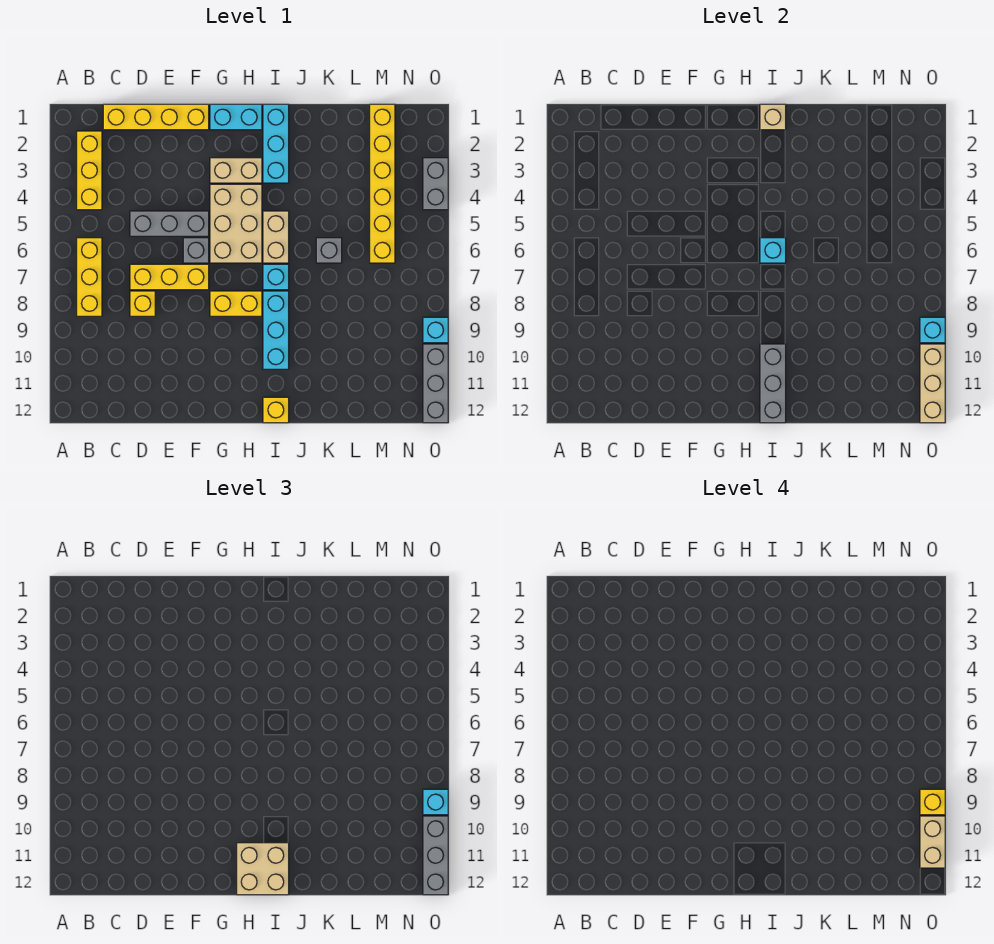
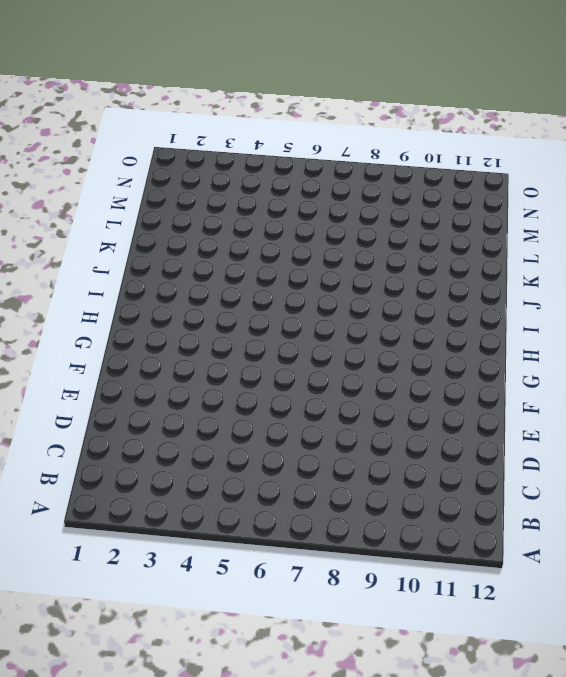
none -> yellow 1x3 brick [77,131,102,210]
none -> yellow 1x3 brick [77,238,102,316]
none -> yellow 1x4 brick [103,104,209,130]
none -> grey 1x3 brick [130,211,209,236]

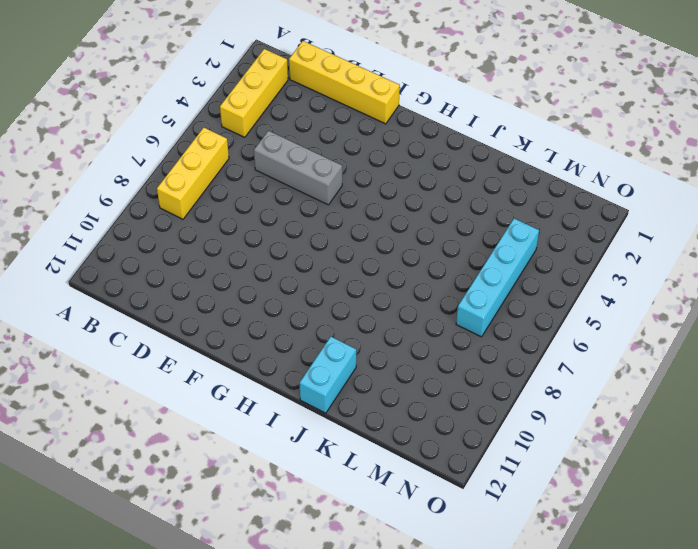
cyan 1x2 brick [300,337,356,413] -> cyan 1x2 brick turned to [210,104,262,130]
cyan 1x4 brick [456,219,539,337] -> yellow 1x6 brick [370,104,395,263]
none -> yellow 1x3 brick [130,264,209,290]
none -> yellow 1x1 brick [130,291,155,316]
none -> grey 1x1 brick [183,238,209,263]
none -> tan 1x2 brick [210,158,262,183]

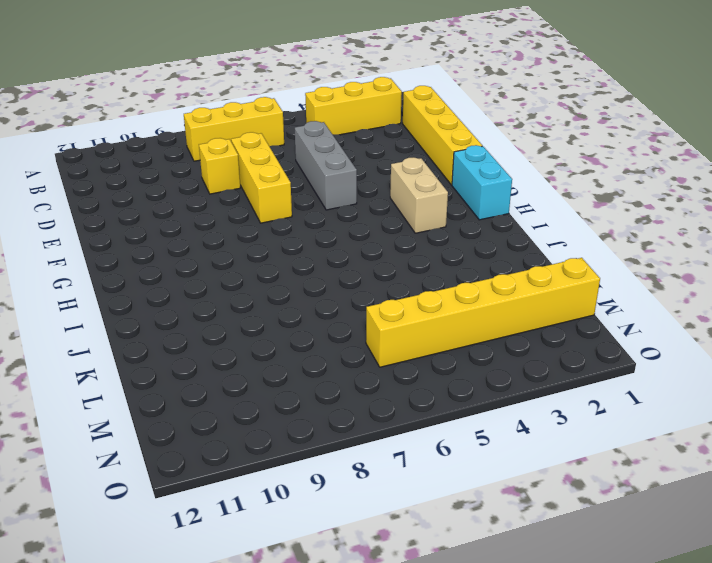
none -> grey 1x1 brick [183,238,209,263]
none -> tan 2x3 brick [210,184,262,263]
none -> yellow 1x2 brick [210,291,262,316]
none -> cyan 1x3 brick [263,104,289,183]

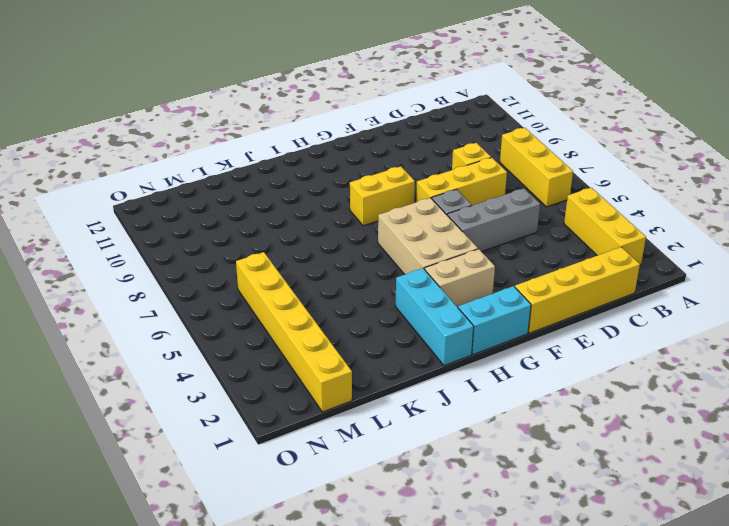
none -> tan 1x2 brick [263,211,289,263]
none -> cyan 1x1 brick [263,264,289,290]
none -> cyan 1x3 brick [263,291,289,369]
none -> yellow 1x1 brick [263,397,289,423]

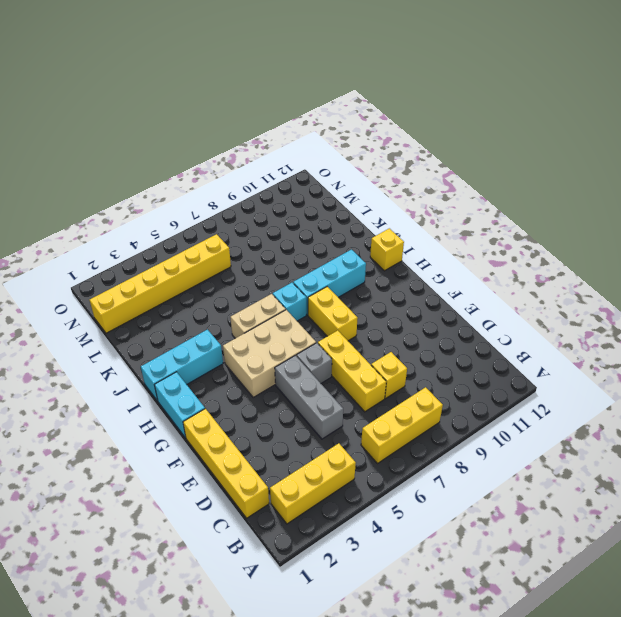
none -> tan 1x2 brick [210,158,262,183]
none -> grey 1x1 brick [316,238,342,263]
none -> grey 1x2 brick [423,158,448,210]
none -> cyan 1x1 brick [423,317,448,343]

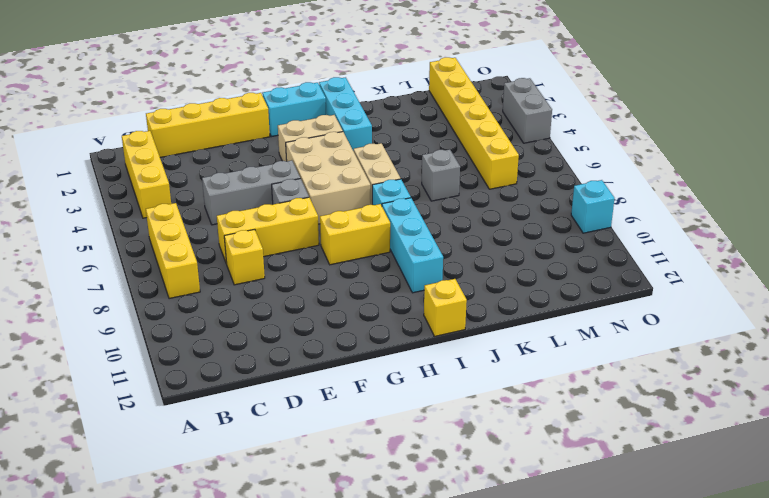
none -> grey 1x3 brick [423,344,448,423]
none -> tan 1x1 brick [760,104,786,130]
none -> cyan 1x1 brick [760,238,786,263]
none -> grey 1x3 brick [760,344,786,423]

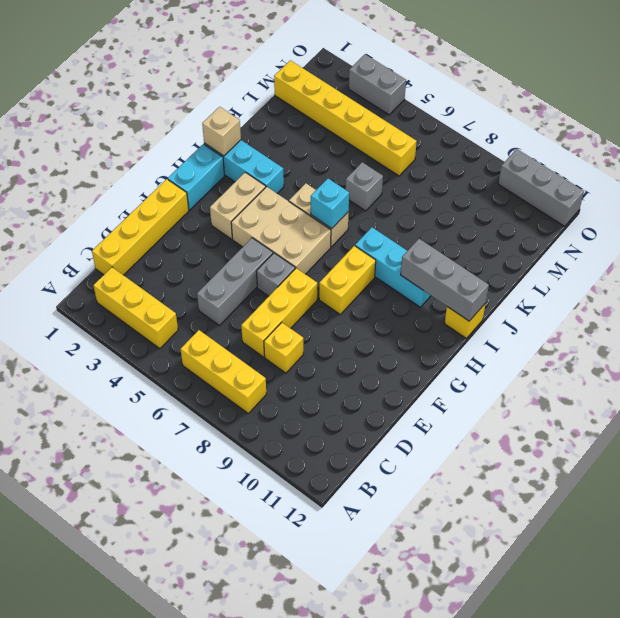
none -> cyan 1x1 brick [263,264,289,290]
none -> cyan 1x1 brick [423,317,448,343]
none -> cyan 1x1 brick [920,317,945,343]
none -> tan 1x3 brick [920,344,945,423]

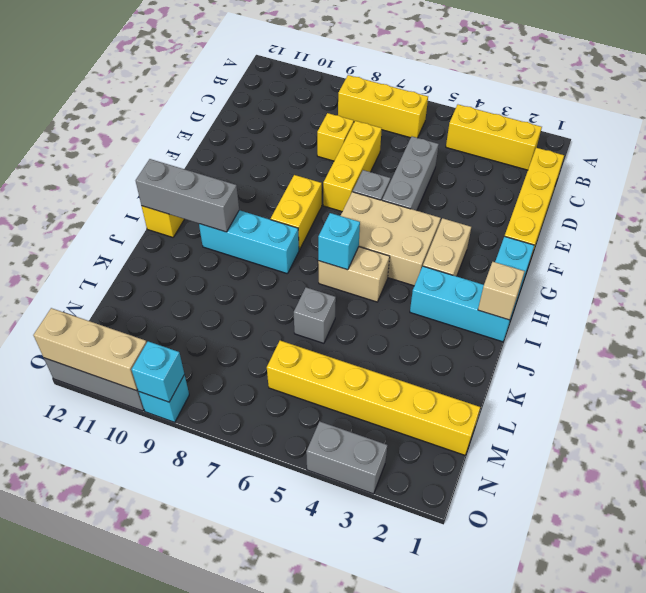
none -> cyan 1x1 brick [263,264,289,290]
none -> tan 2x2 brick [237,843,289,895]
none -> cyan 1x1 brick [423,789,448,815]
none -> grey 1x3 brick [423,816,448,895]

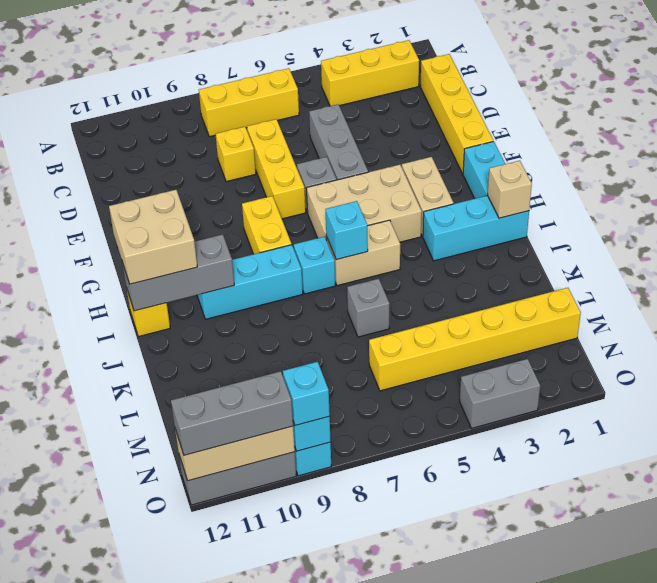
none -> yellow 1x1 brick [920,789,945,815]
none -> tan 1x2 brick [920,816,945,868]

